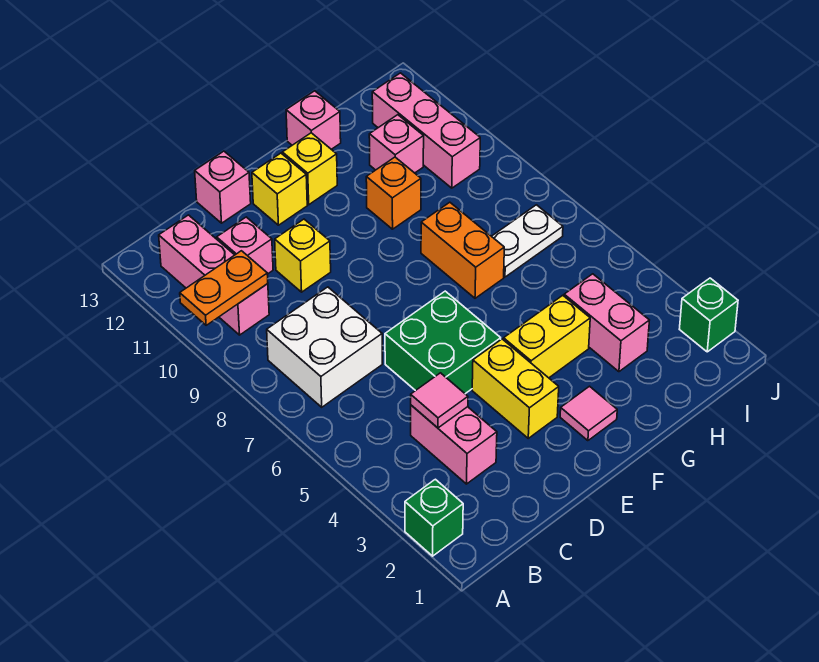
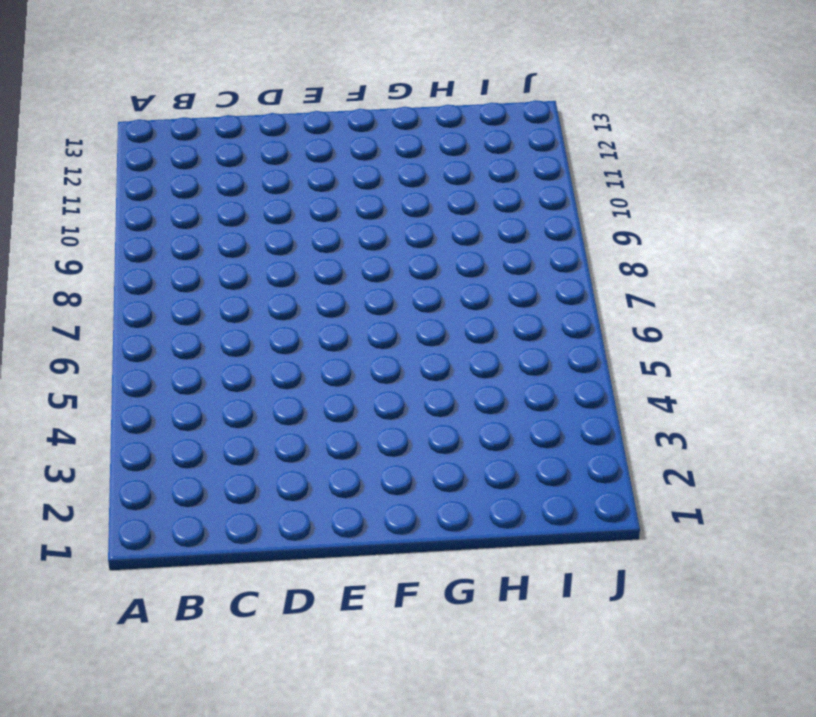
none -> green 1x1 brick [405,479,463,556]
none -> white 2x2 brick [267,287,382,407]
none -> pink 1x3 brick [159,215,269,335]

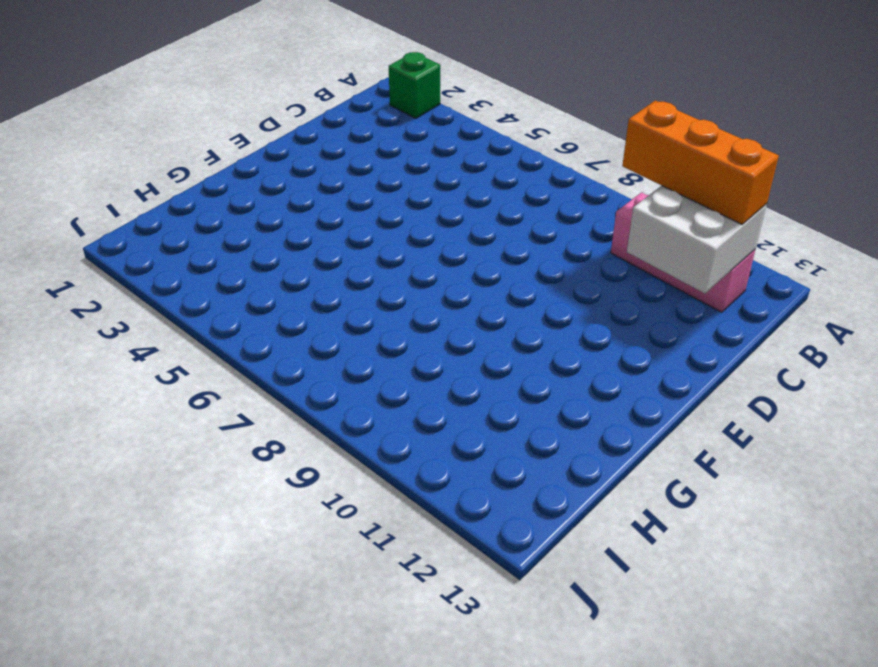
orange 1x3 brick [622,101,779,224] -> none
white 2x2 brick [627,186,767,293] -> white 2x2 brick moved to [267,287,382,407]
none -> pink 1x2 brick [411,405,497,484]
none -> pink 1x1 brick [217,217,273,274]
none -> green 2x2 brick [385,291,501,394]

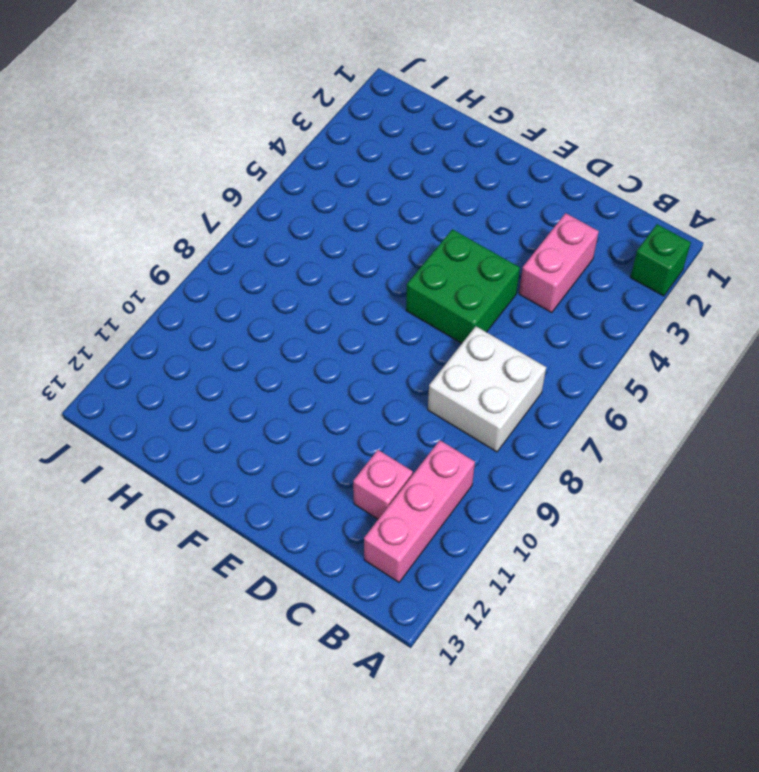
none -> yellow 1x1 brick [275,219,331,292]
none -> pink 1x1 brick [195,151,251,223]
none -> yellow 1x2 brick [472,339,559,438]

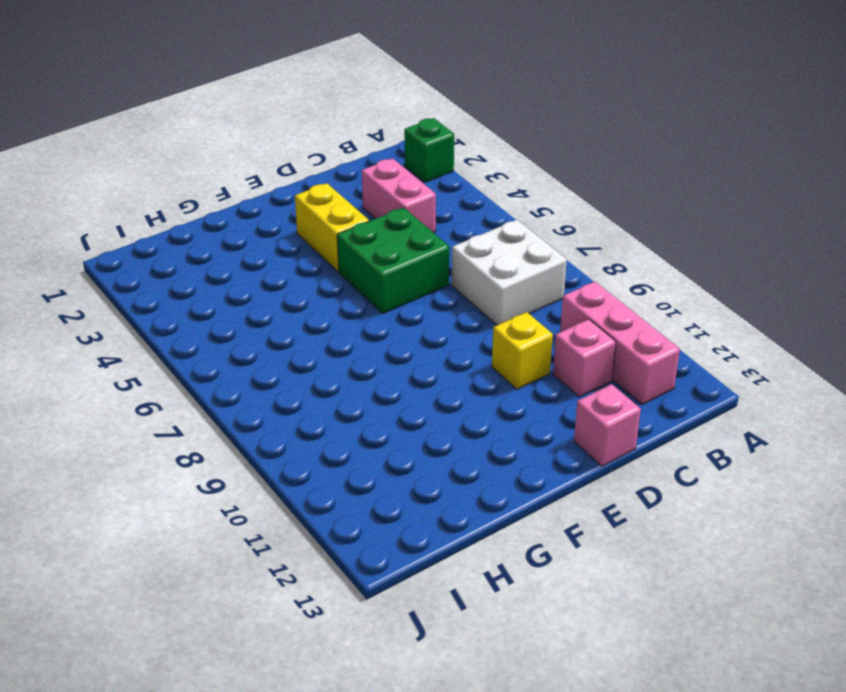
none -> yellow 1x1 brick [252,153,307,225]
none -> pink 1x1 tile [560,386,617,441]
none -> yellow 1x2 brick [504,295,590,378]

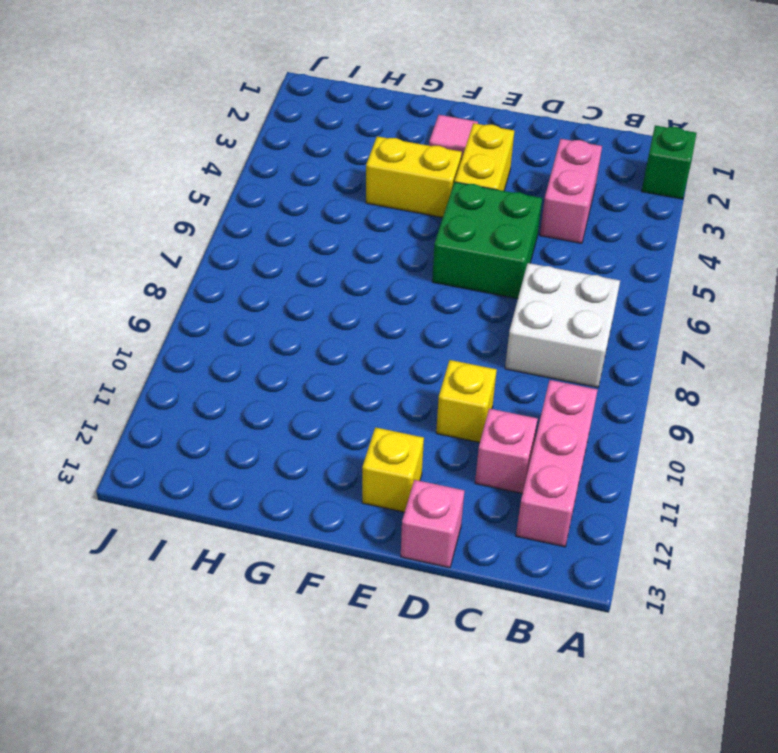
none -> yellow 1x1 brick [282,133,337,205]
none -> orange 1x2 brick [421,202,504,298]
none -> orange 1x1 brick [366,157,421,229]

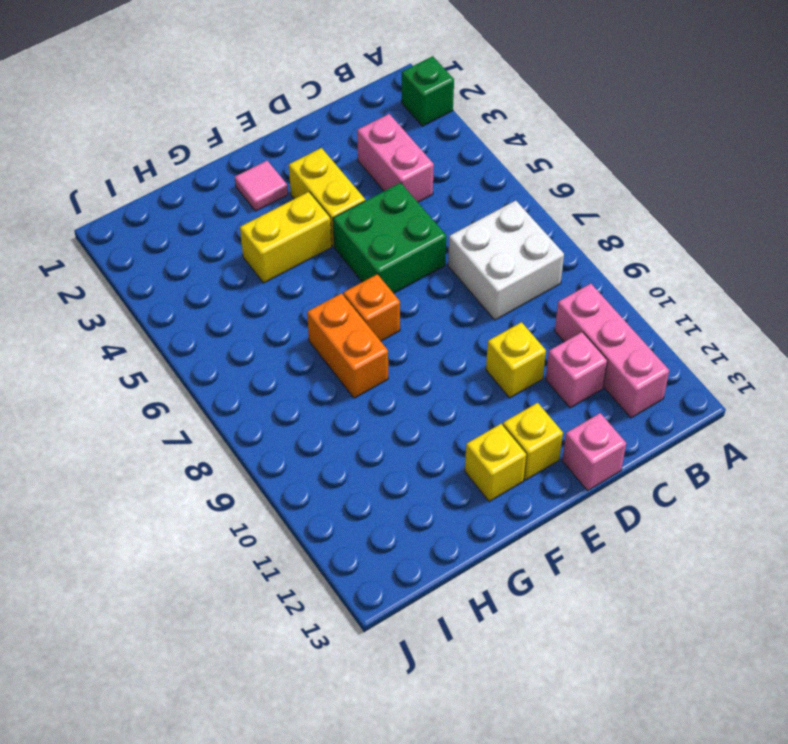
orange 1x1 brick [343,274,400,341] -> orange 1x1 brick moved to [366,157,421,229]
none -> pink 1x1 brick [286,91,341,149]
none -> pink 1x2 brick [564,274,649,372]
none -> white 1x2 plate [492,205,563,277]

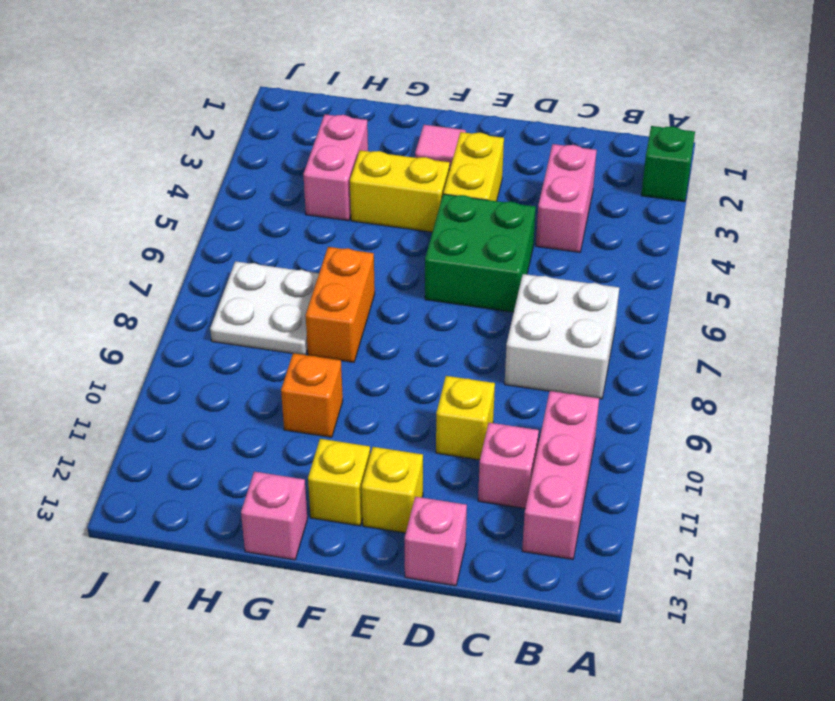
white 2x2 plate [210,261,319,355] -> white 1x2 plate [492,205,563,277]
none -> pink 1x1 brick [369,115,424,173]
none -> pink 1x3 brick [372,73,480,188]
none -> green 1x1 brick [679,278,738,352]

